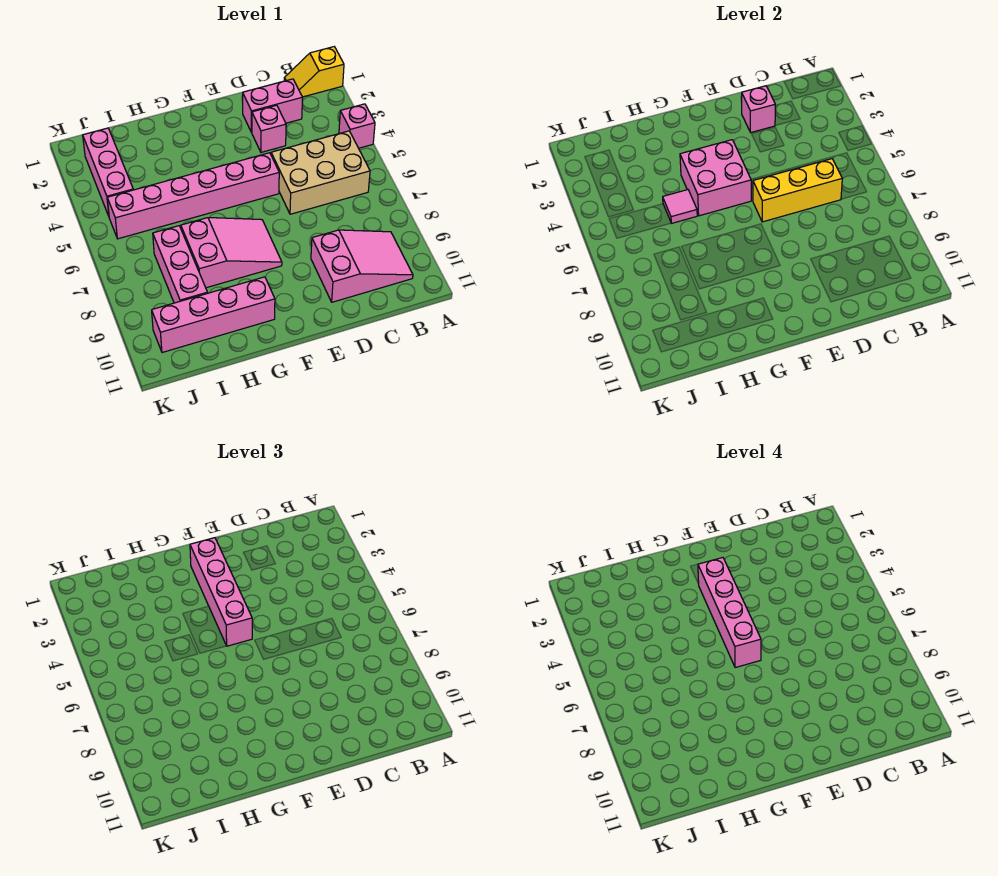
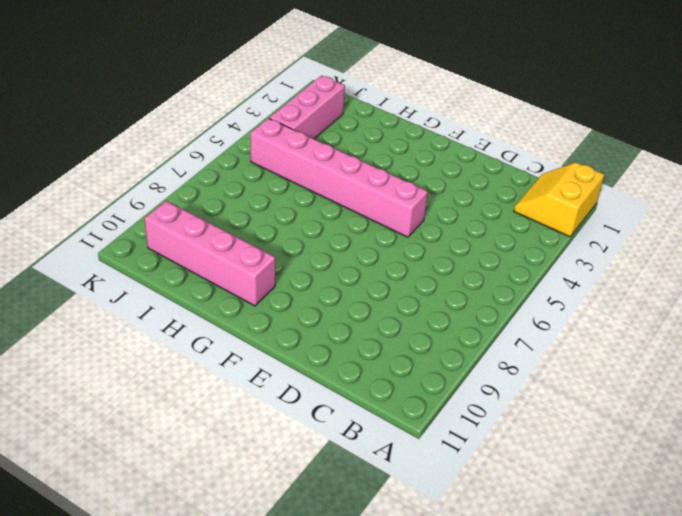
yellow 2x2 slope [514,162,605,237] -> yellow 1x2 slope [284,47,344,97]
none -> pink 1x1 brick [339,104,375,148]
none -> tan 2x3 brick [271,131,370,214]
none -> pink 2x3 slope [311,230,413,302]

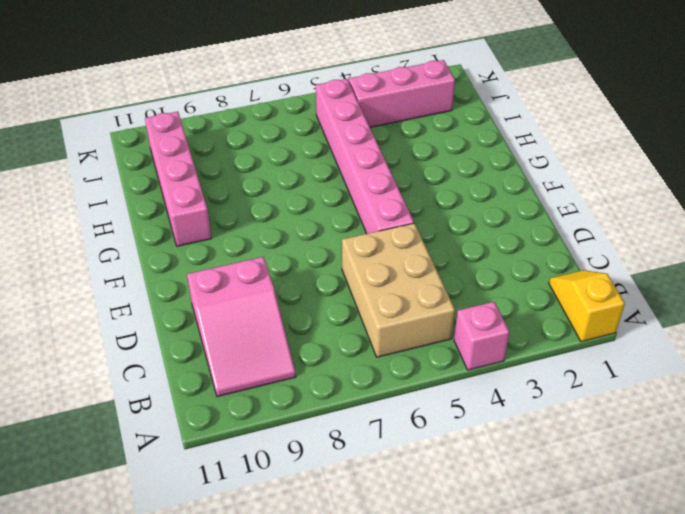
none -> pink 1x2 brick [243,79,303,132]
none -> pink 1x1 brick [252,105,286,152]
none -> pink 2x3 slope [181,218,282,288]

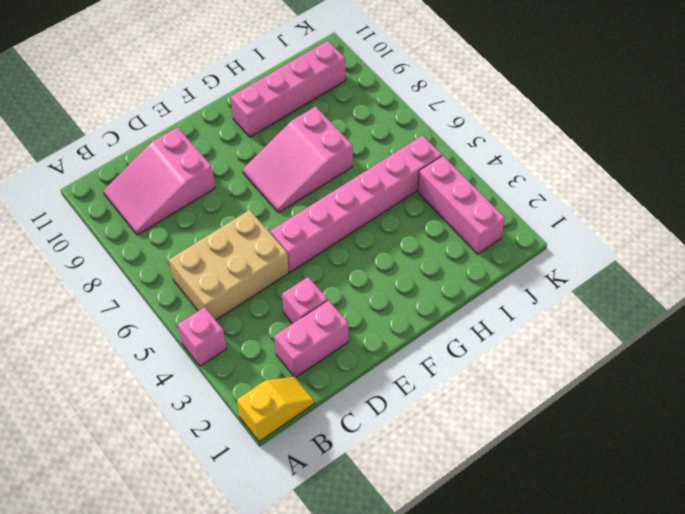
none -> pink 1x3 brick [153,226,208,303]
none -> yellow 1x3 brick [753,159,842,222]
none -> pink 1x1 brick [742,86,775,132]

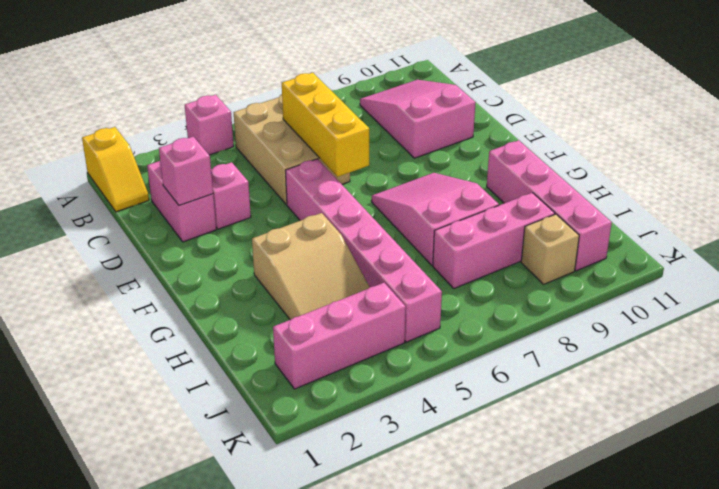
tan 2x3 slope [252,213,370,320] -> none
tan 1x1 brick [521,214,579,284] -> none
none -> pink 2x2 brick [680,140,751,216]
none -> pink 1x1 tile [663,190,697,223]
none -> pink 1x4 brick [190,538,252,646]

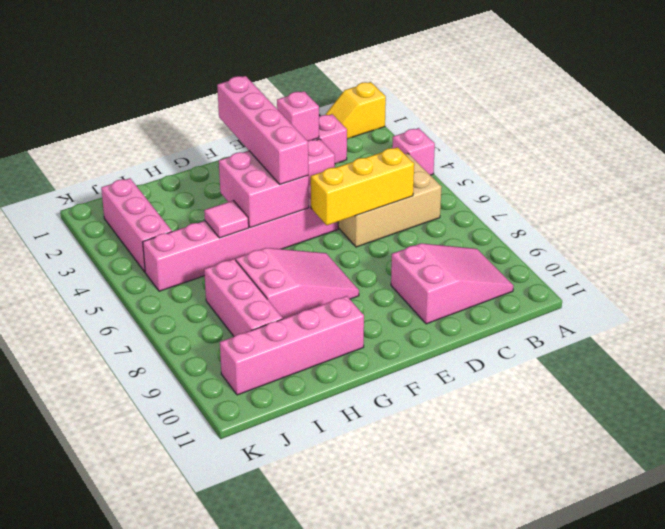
none -> pink 1x4 brick [698,558,761,668]

